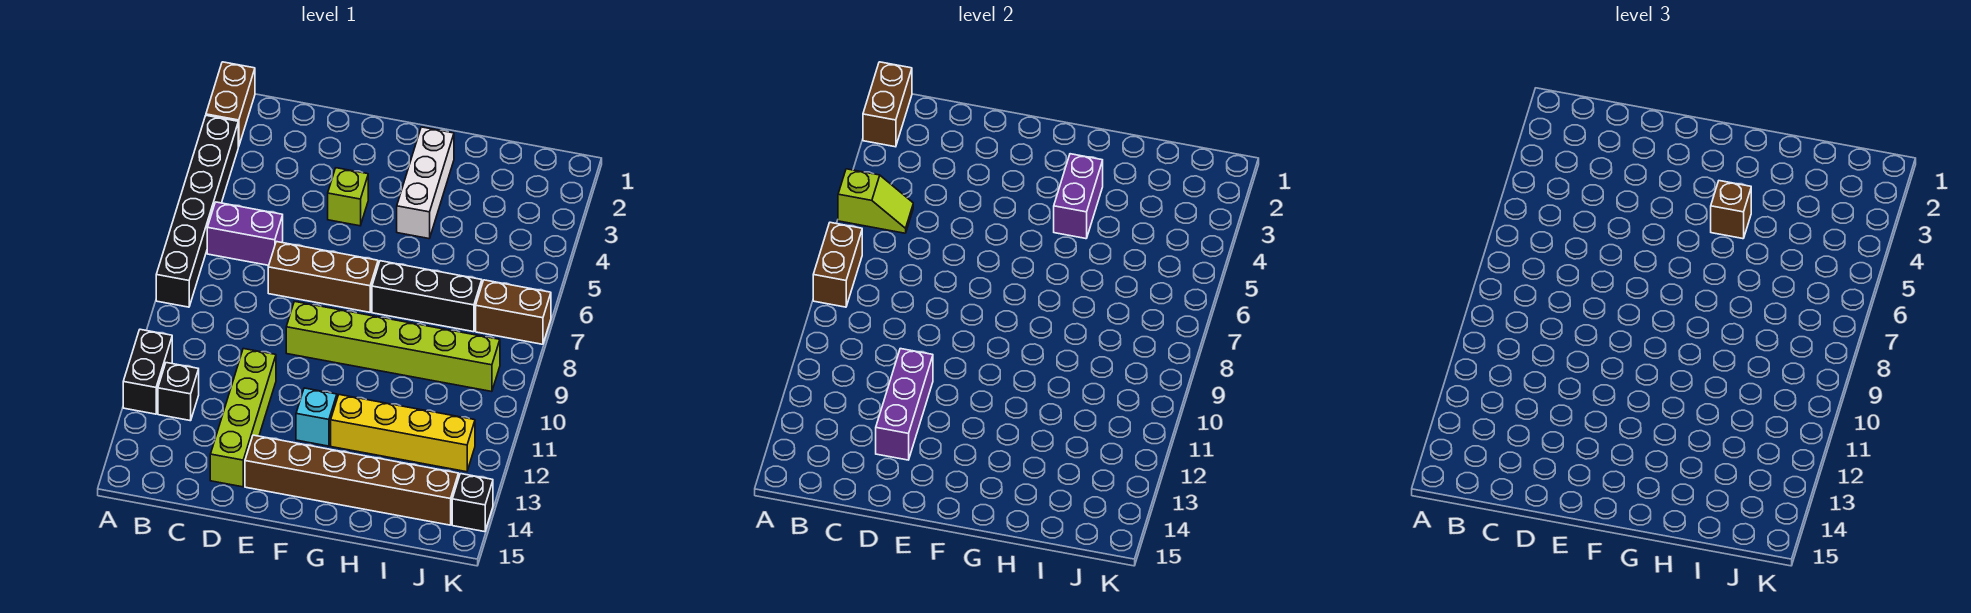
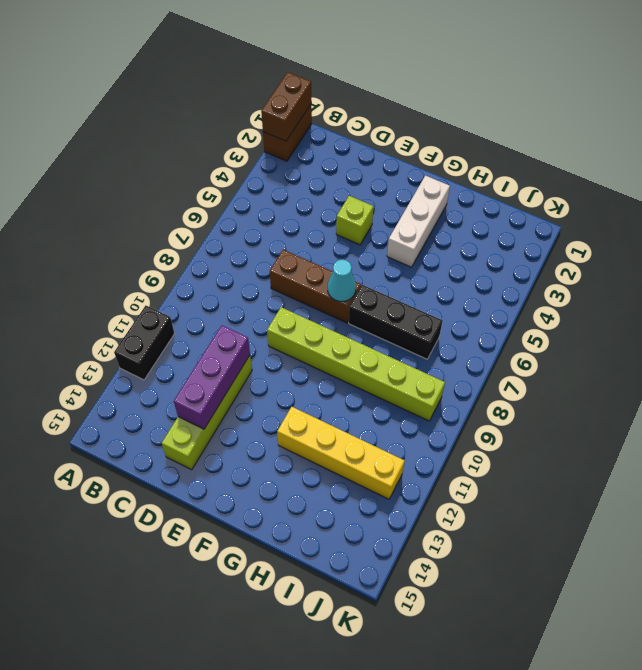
cyan 1x1 cone [328,260,356,301] -> none
none -> black 1x6 brick [156,116,238,307]
none -> purple 1x2 brick [207,202,283,265]
none -> black 1x1 brick [158,363,199,421]

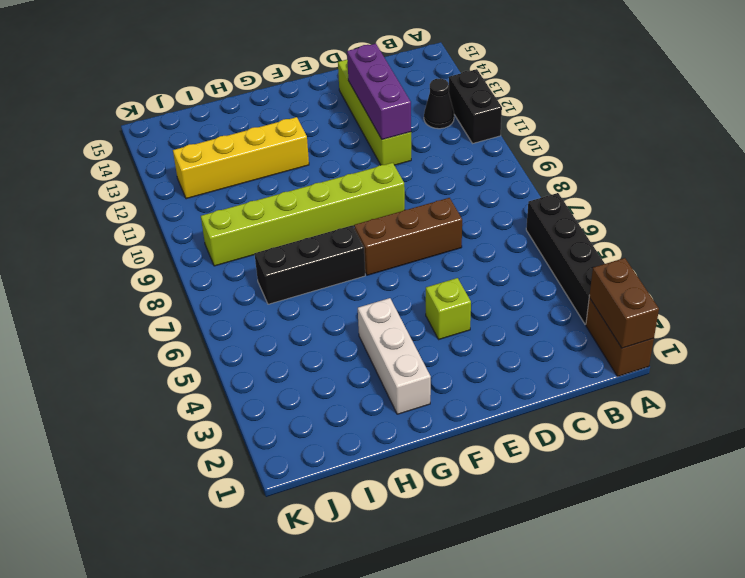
black 1x4 brick [526,193,605,324] -> black 1x6 brick [156,116,238,307]
black 1x1 cone [424,78,454,129] -> black 1x1 brick [158,363,199,421]
none -> purple 1x2 brick [207,202,283,265]
none -> brown 1x6 brick [245,435,459,525]
none -> cyan 1x1 brick [296,388,337,446]

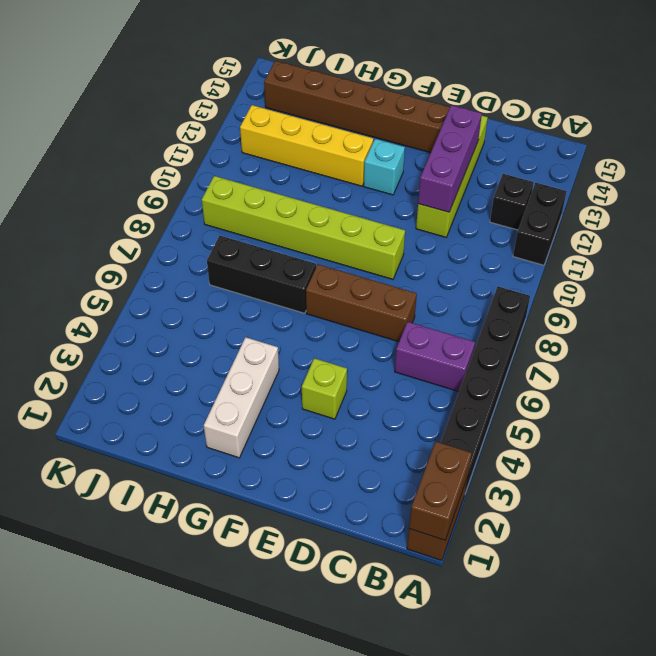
none -> brown 1x2 brick [476,280,551,344]
none -> black 1x1 brick [452,474,493,532]
none -> lime 1x2 slope [838,169,913,233]

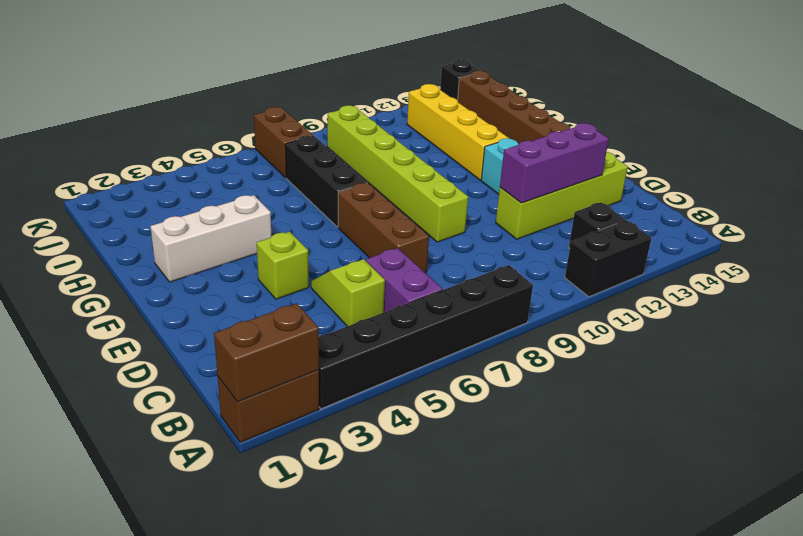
lime 1x2 slope [311,259,385,326] -> lime 1x2 slope moved to [838,169,913,233]
none -> brown 1x2 brick [813,222,862,307]
none -> purple 1x2 brick [1054,154,1103,239]
none -> brown 1x1 brick [1711,181,1751,239]

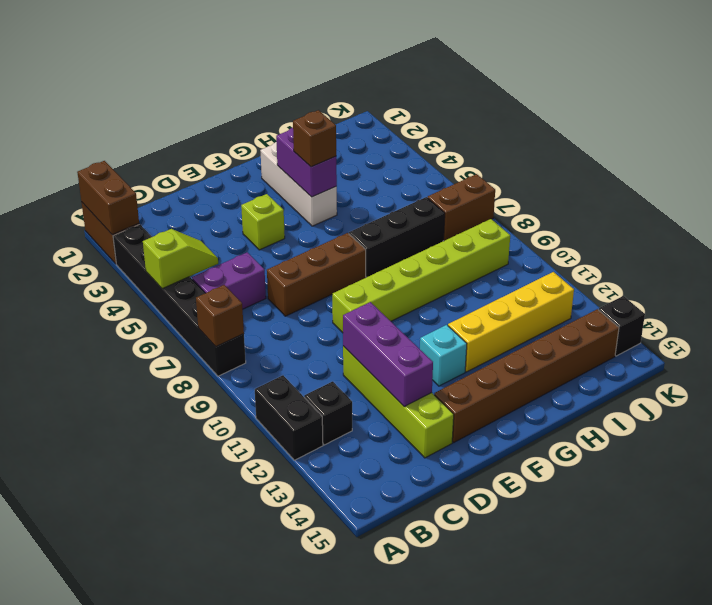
brown 1x1 brick [196,285,244,347] -> brown 1x2 brick [813,222,862,307]

